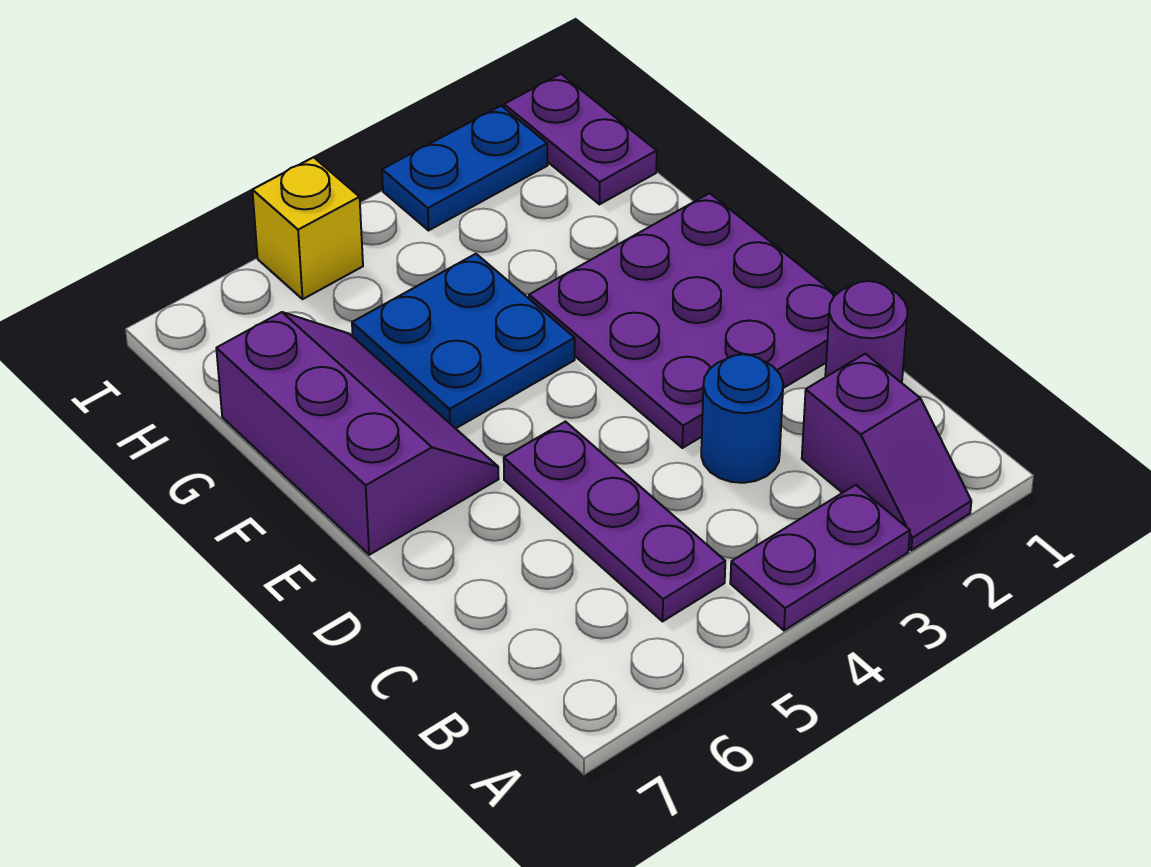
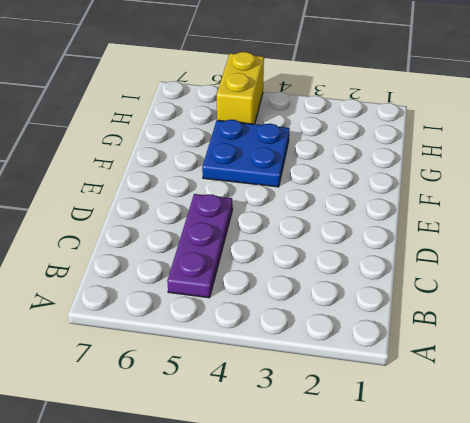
yellow 1x2 brick [217,52,264,124] -> yellow 1x1 brick [253,157,363,299]
none -> purple 1x2 slope [802,354,971,550]
none -> purple 1x2 plate [730,485,910,630]

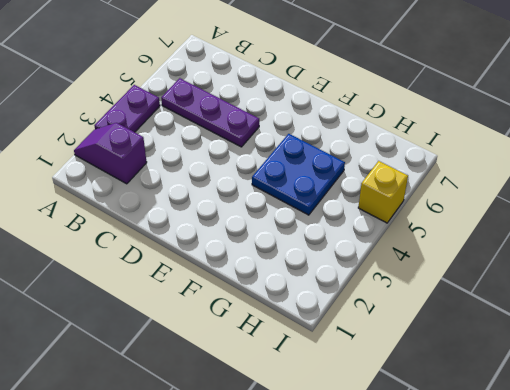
none -> purple 1x1 round brick [825,281,908,383]
none -> blue 1x1 round brick [701,354,783,483]

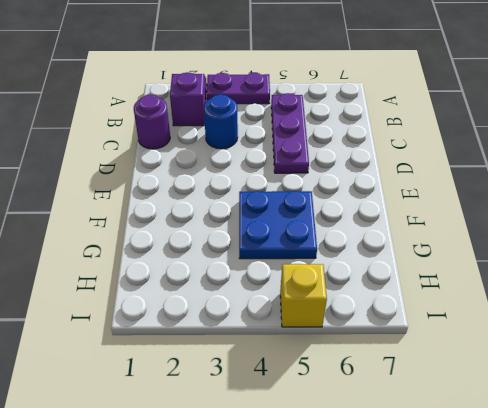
none -> purple 3x3 plate [529,193,836,448]
none -> purple 2x3 slope [216,312,499,555]

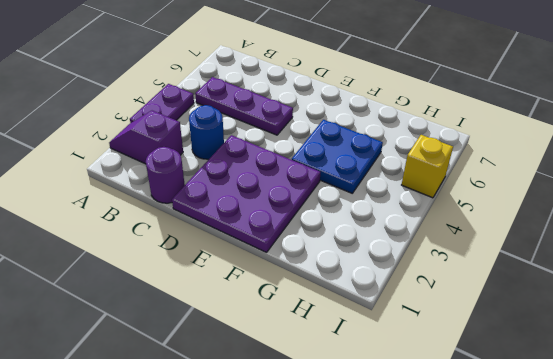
none -> purple 2x3 slope [216,312,499,555]
none -> purple 1x2 plate [504,74,657,204]

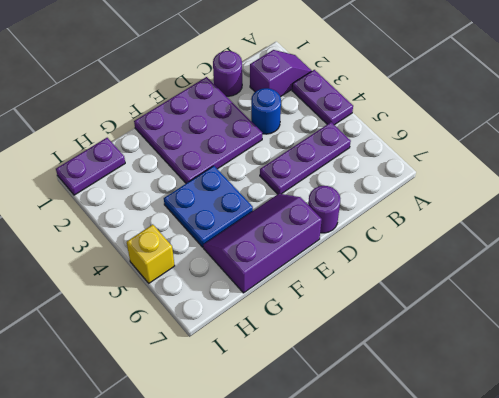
purple 1x1 round brick [308,186,340,233] -> none
none -> blue 1x2 plate [382,106,548,230]

